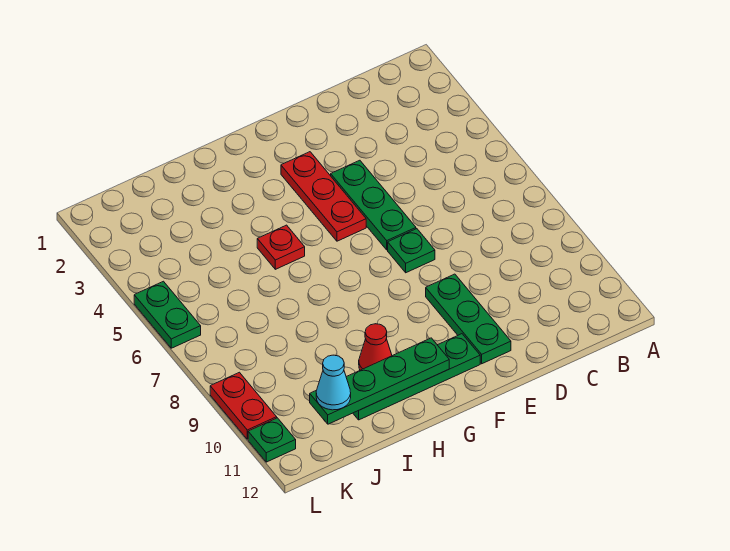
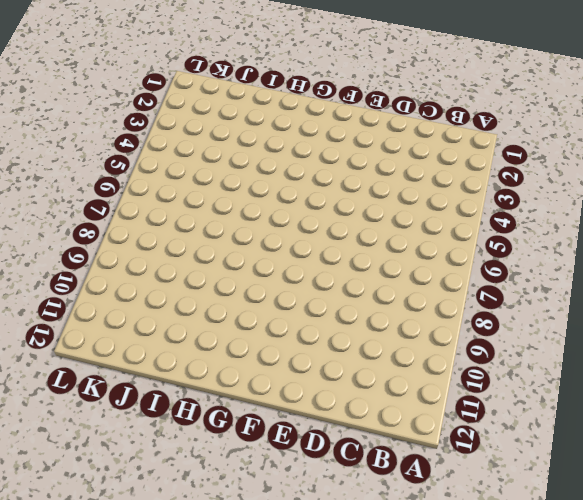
none -> green 1x3 plate [331,160,416,250]
none -> green 1x1 plate [388,229,435,273]
none -> green 1x3 plate [426,274,511,364]

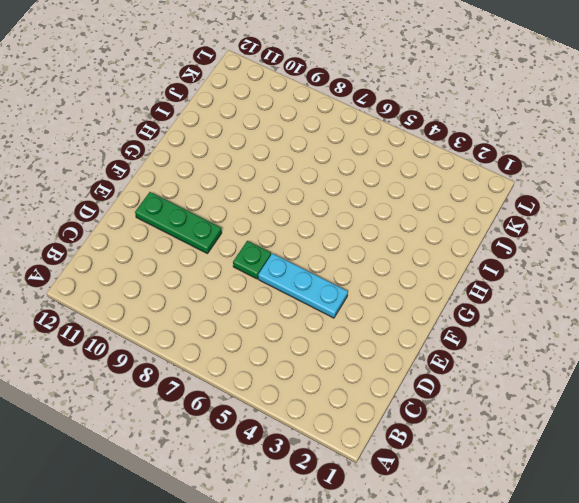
cyan 1x3 plate [258,253,348,318] -> green 1x3 plate [331,160,416,250]
none -> red 1x3 plate [281,152,366,241]
none -> green 1x4 plate [353,334,480,420]
none -> red 1x1 plate [257,225,305,269]

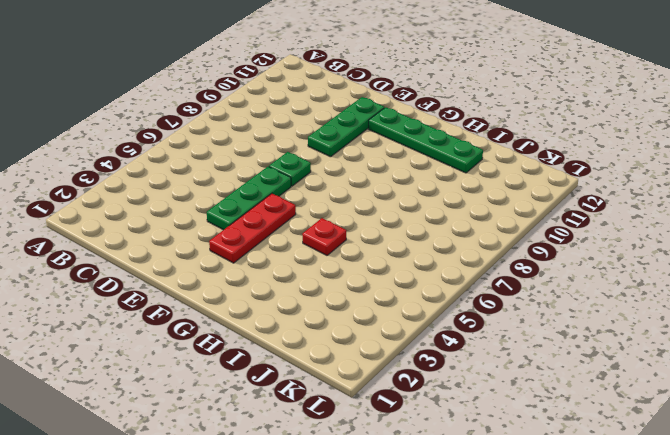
none -> red 1x1 cone [359,324,392,370]
none -> green 1x2 plate [134,281,201,348]
none -> red 1x2 plate [210,372,277,439]

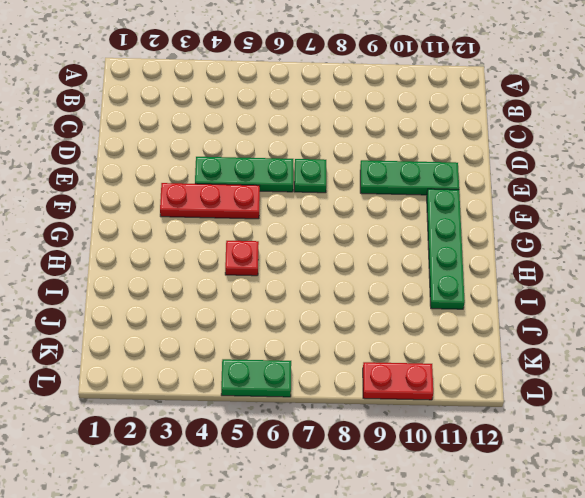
none -> red 1x1 cone [359,324,392,370]
none -> green 1x1 plate [248,418,296,462]
none -> green 1x4 plate [310,338,449,424]

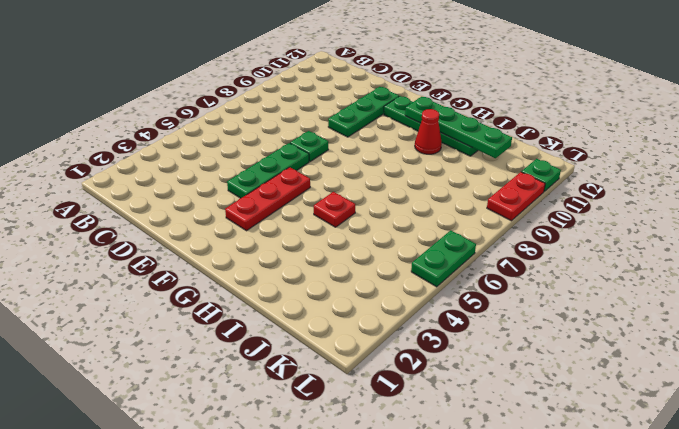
none -> cyan 1x1 cone [316,355,351,410]

